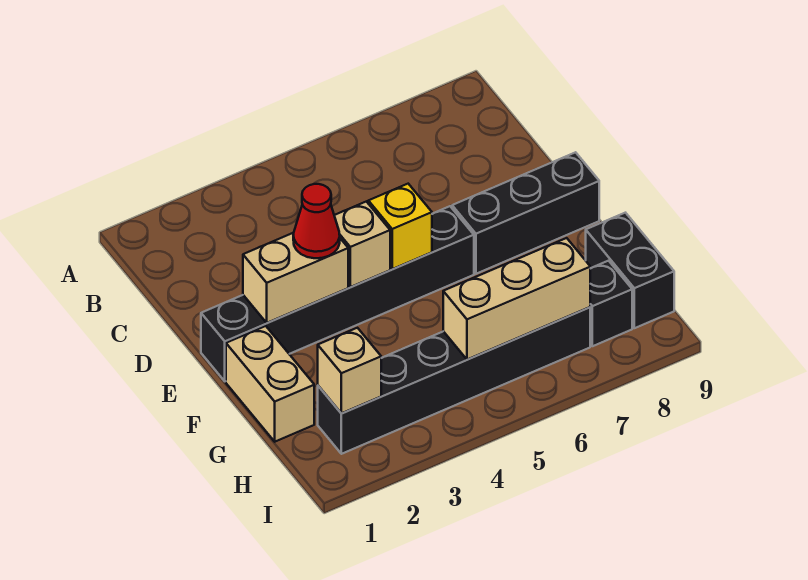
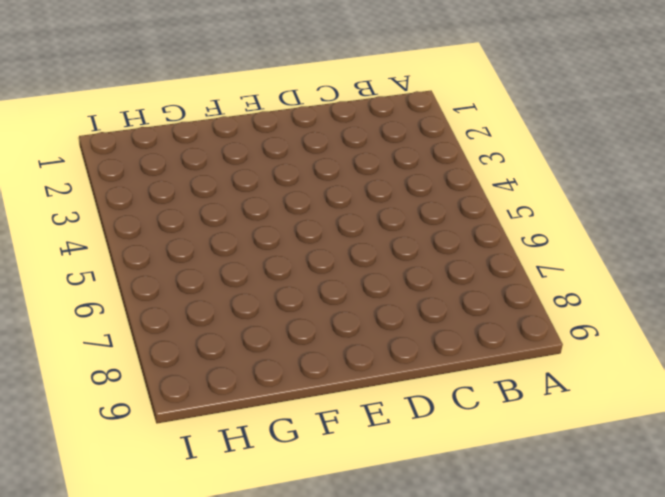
none -> black 1x6 brick [201,206,474,381]
none -> black 1x3 brick [452,152,599,274]
none -> tan 1x2 brick [226,326,314,442]

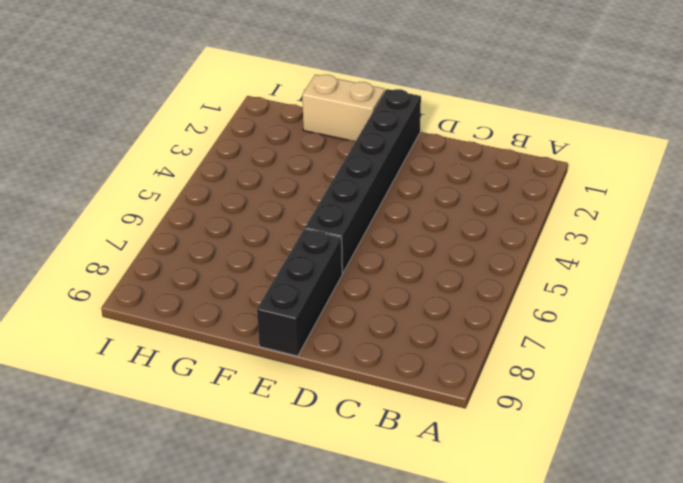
none -> black 1x2 brick [586,213,674,328]
none -> black 1x6 brick [318,307,590,454]
none -> black 1x1 brick [590,261,632,346]

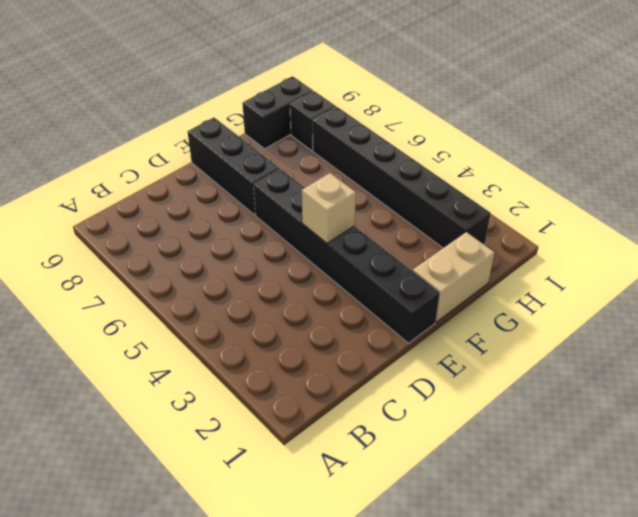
none -> tan 1x2 brick [243,233,348,323]
none -> yellow 1x1 brick [368,184,432,269]
none -> tan 1x1 brick [318,328,381,413]

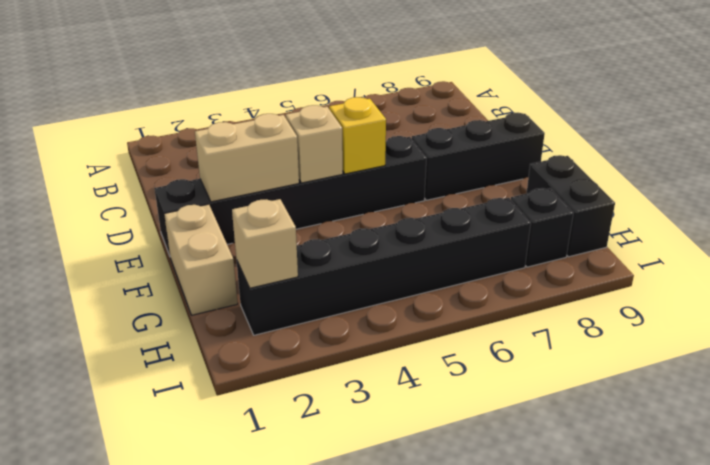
none -> tan 1x3 brick [443,238,590,359]
none -> red 1x1 cone [293,184,340,258]

